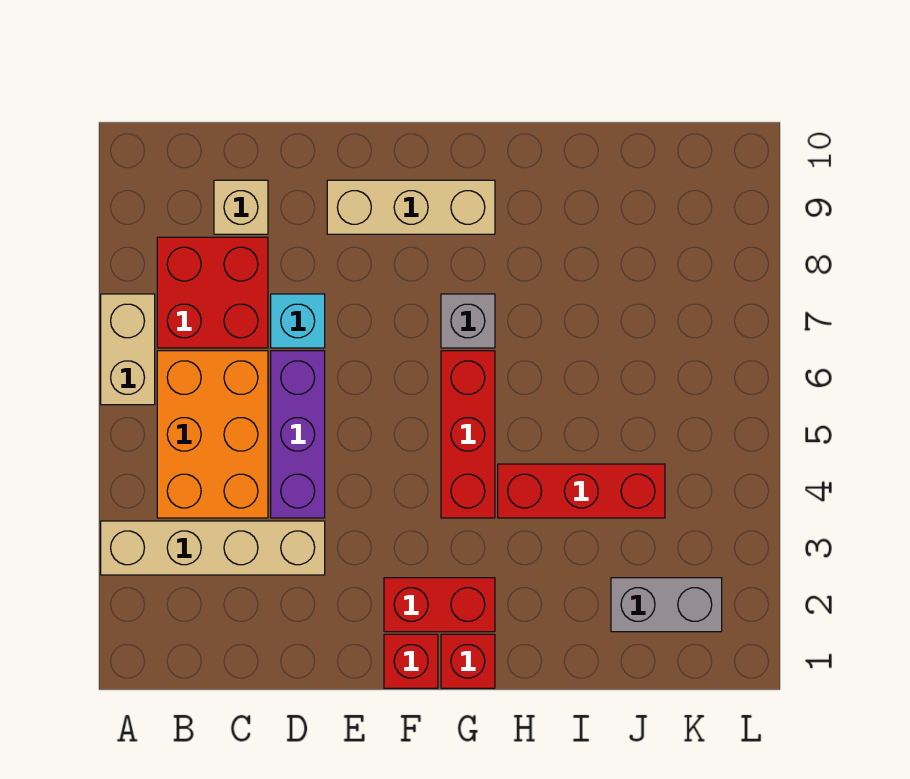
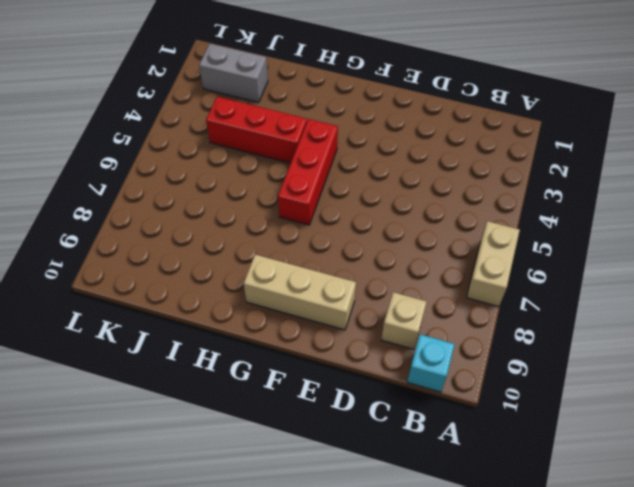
cyan 1x1 brick [407,334,455,392] -> cyan 1x1 brick moved to [271,294,325,348]
none -> tan 1x4 brick [101,521,325,575]
none -> orange 2x3 brick [157,351,268,518]
none -> red 2x2 brick [157,237,268,348]

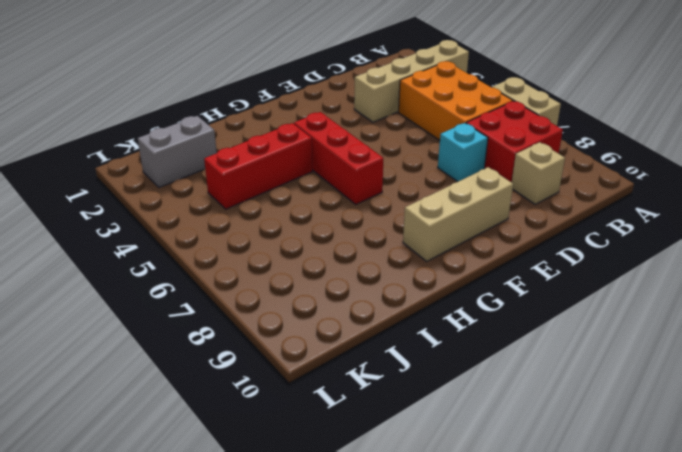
none -> purple 1x3 brick [271,351,325,518]
none -> red 1x1 brick [384,634,438,688]
none -> red 1x2 brick [384,578,495,632]

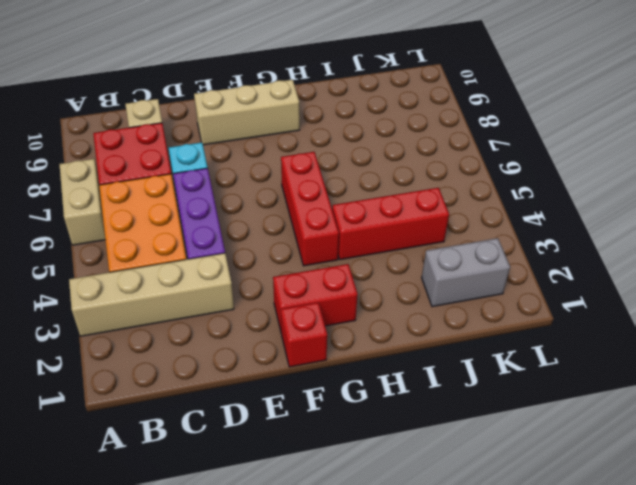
none -> red 1x1 brick [441,634,495,688]
none -> grey 1x1 brick [441,294,495,348]

